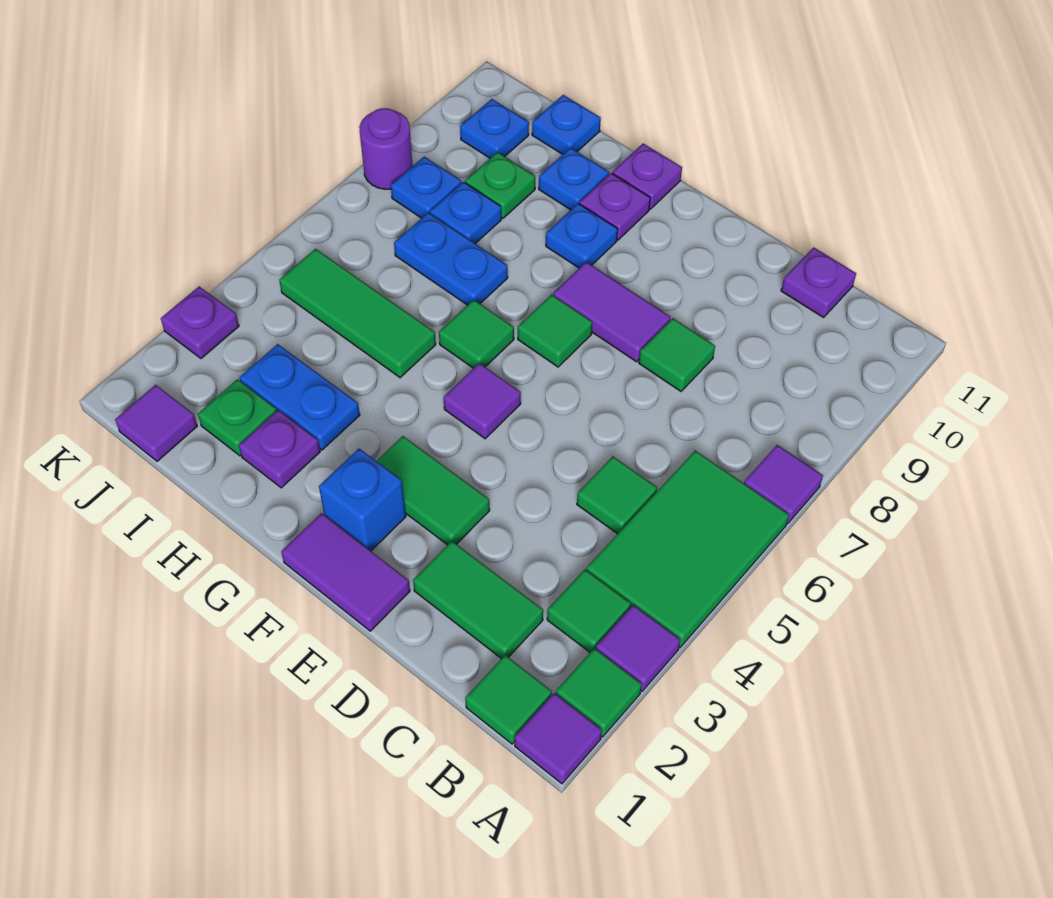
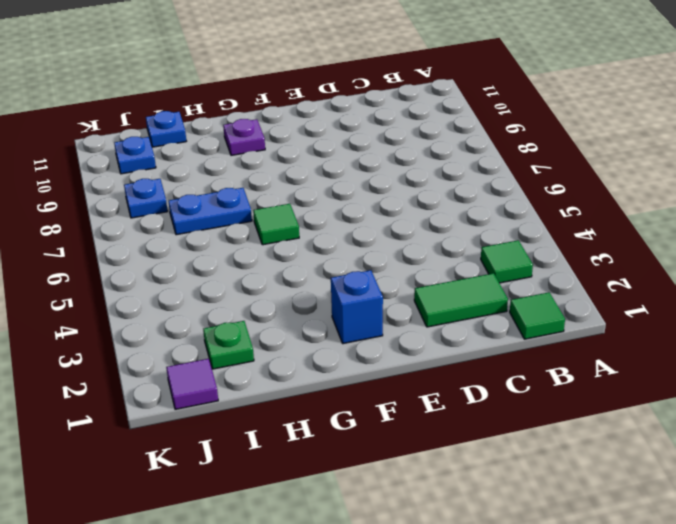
none -> purple 1x1 tile [515,693,602,784]
none -> green 1x1 tile [556,648,642,737]
none -> purple 1x1 tile [596,605,680,691]
none -> green 2x3 tile [586,451,789,647]

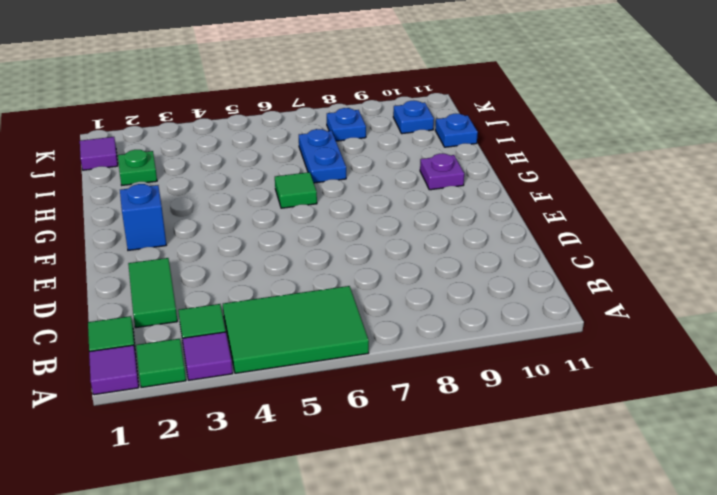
none -> purple 1x1 tile [744,445,823,524]
none -> green 1x1 tile [577,456,657,534]
none -> purple 1x1 plate [781,247,856,317]
none -> green 1x1 tile [639,318,715,391]

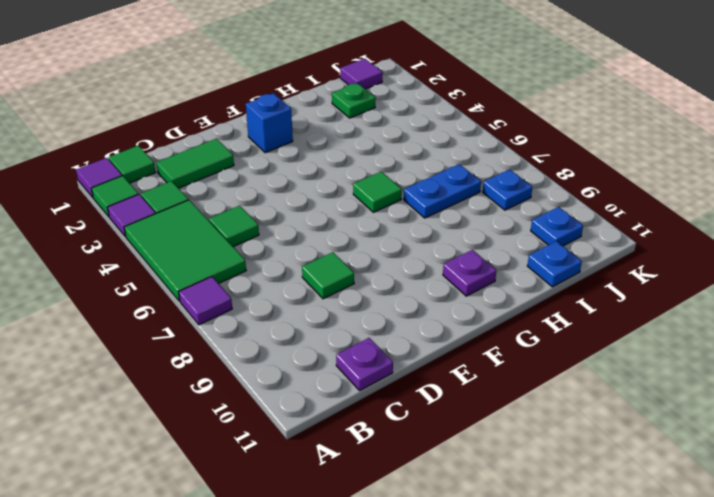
none -> purple 1x2 tile [281,513,410,631]
none -> green 1x2 tile [377,436,490,545]
none -> purple 1x2 tile [553,262,670,362]
none -> purple 1x1 tile [444,363,521,439]

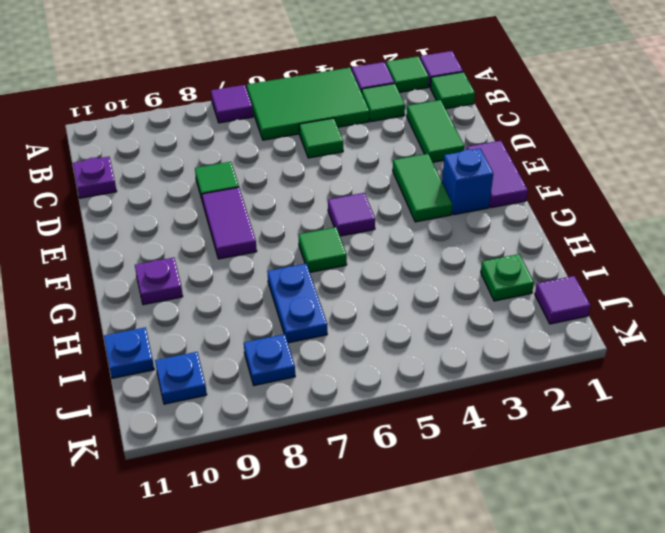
none -> green 1x1 tile [518,295,592,367]
none -> blue 1x1 plate [546,203,618,268]
none -> purple 1x1 plate [612,144,682,209]
none -> purple 1x1 plate [239,410,320,488]

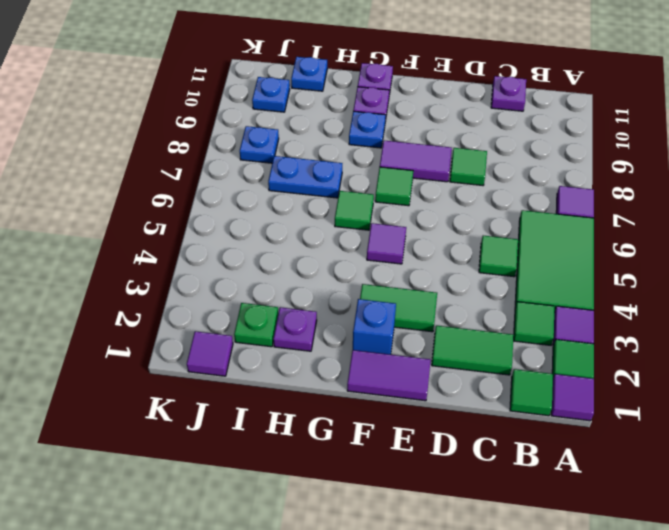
none -> blue 1x2 plate [239,344,360,450]
none -> green 1x3 tile [279,249,436,378]
none -> blue 1x1 plate [539,148,609,210]
none -> blue 1x1 plate [430,182,501,243]

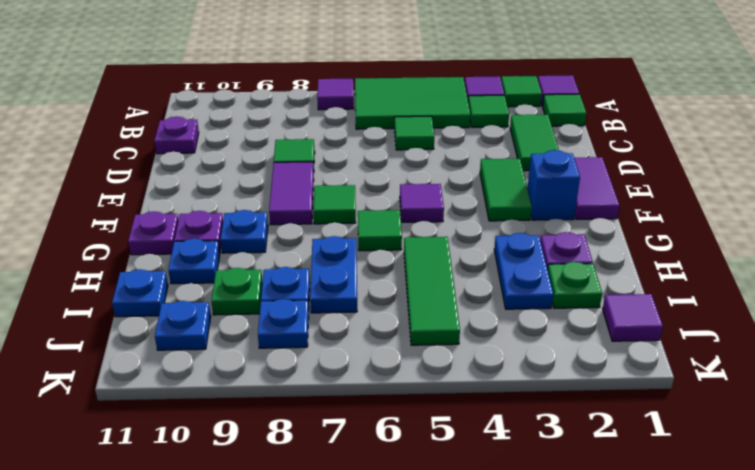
none -> purple 1x1 plate [161,287,239,358]
none -> purple 1x1 round brick [359,108,413,189]

